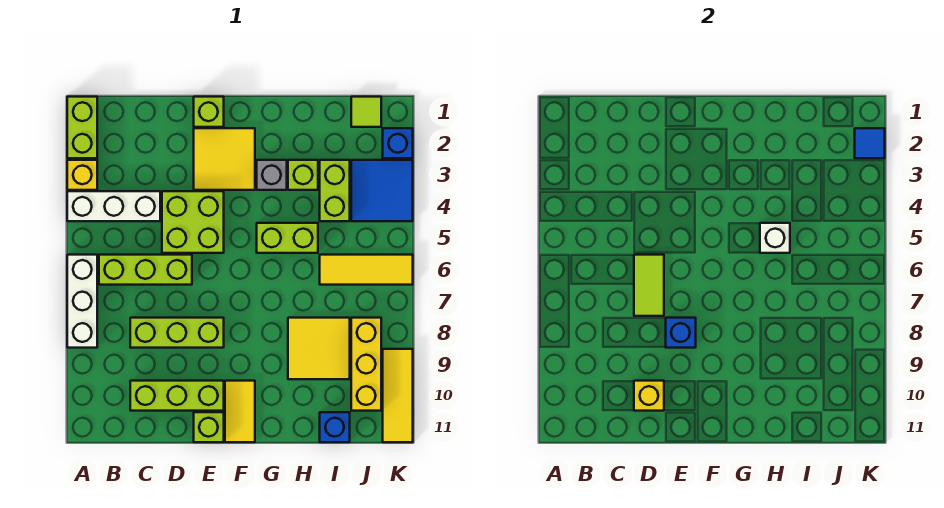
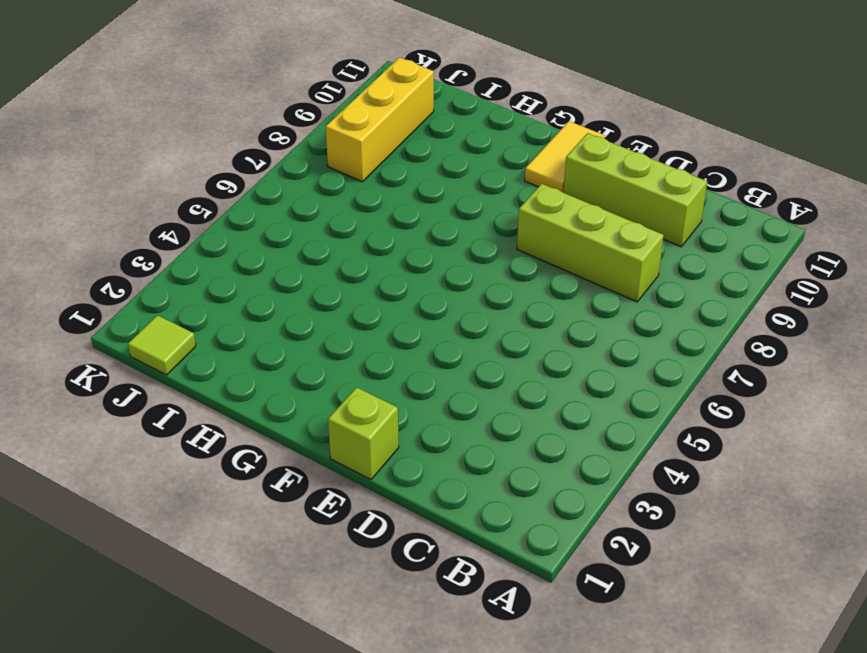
none -> lime 1x2 brick [67,97,97,158]
none -> yellow 1x1 brick [67,160,97,190]
none -> white 1x3 brick [67,191,160,221]

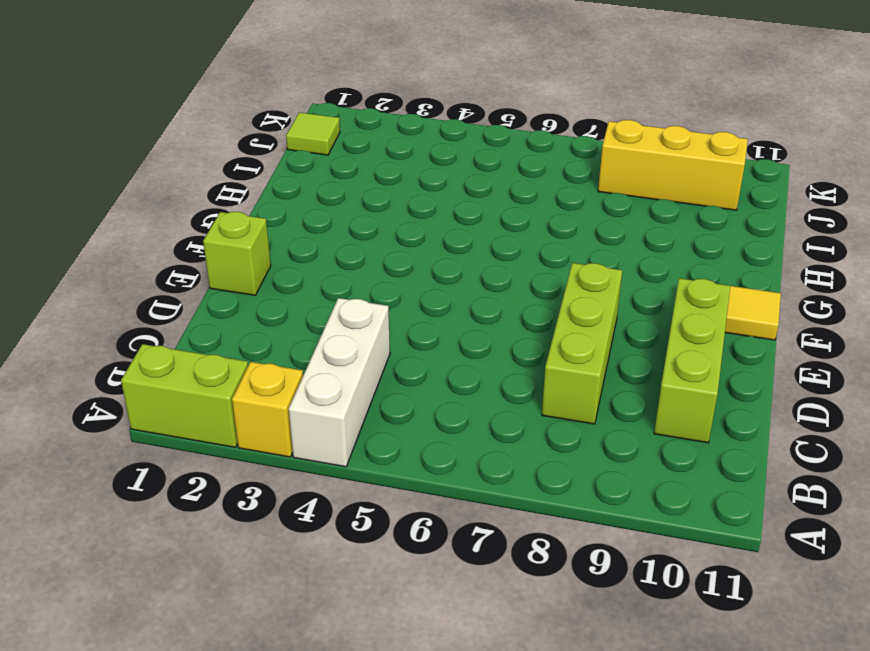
none -> white 1x3 brick [67,255,97,348]
none -> lime 1x3 brick [99,255,192,285]
none -> lime 2x2 brick [162,191,224,253]

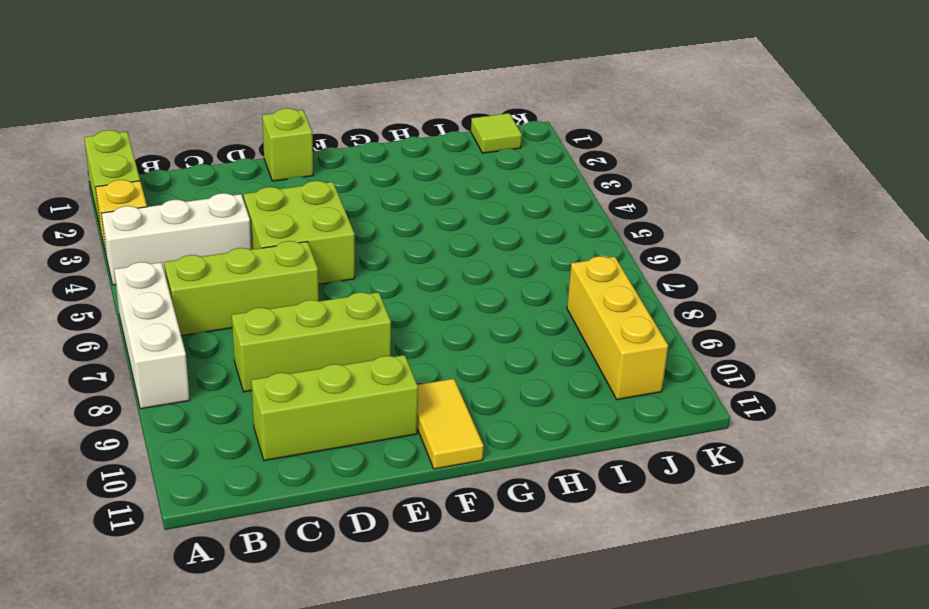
none -> yellow 2x2 tile [194,128,255,190]
none -> lime 1x1 brick [194,412,224,442]
none -> grey 1x1 brick [257,160,287,190]

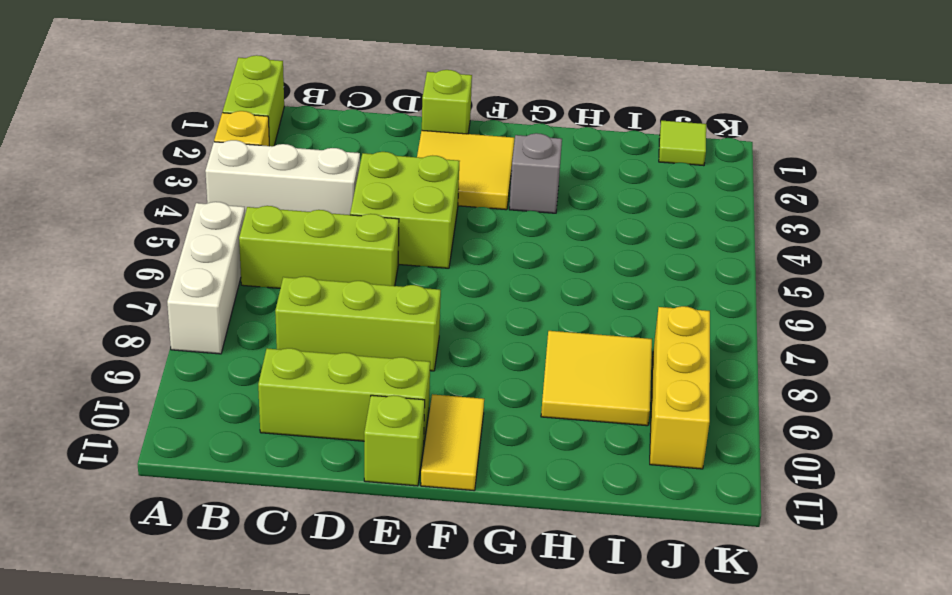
none -> lime 1x2 brick [257,223,318,253]
none -> lime 1x1 brick [288,160,318,190]
none -> lime 1x2 brick [320,160,350,221]

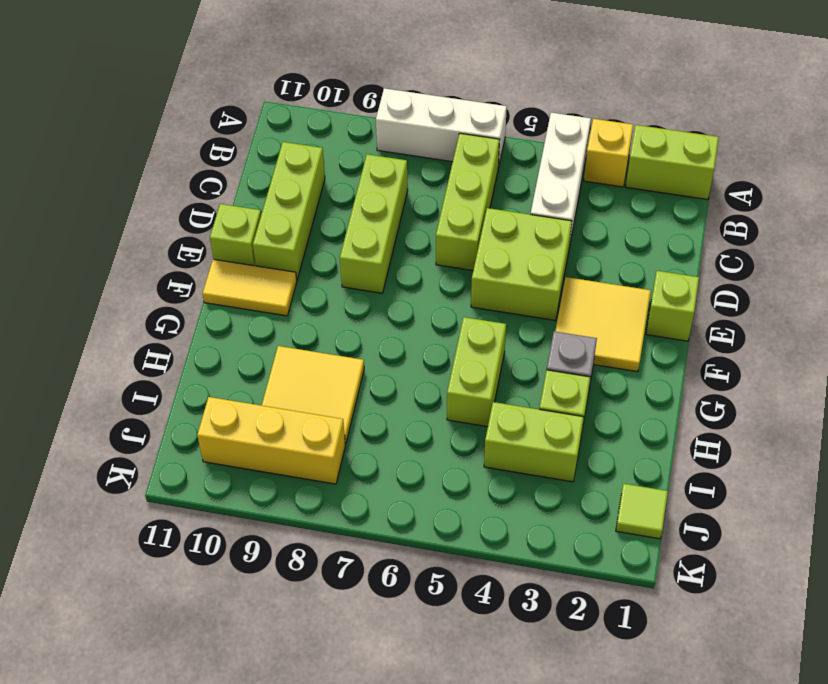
none -> yellow 1x3 tile [320,255,413,285]
none -> blue 1x1 brick [320,412,350,442]
none -> blue 2x2 tile [351,160,413,221]

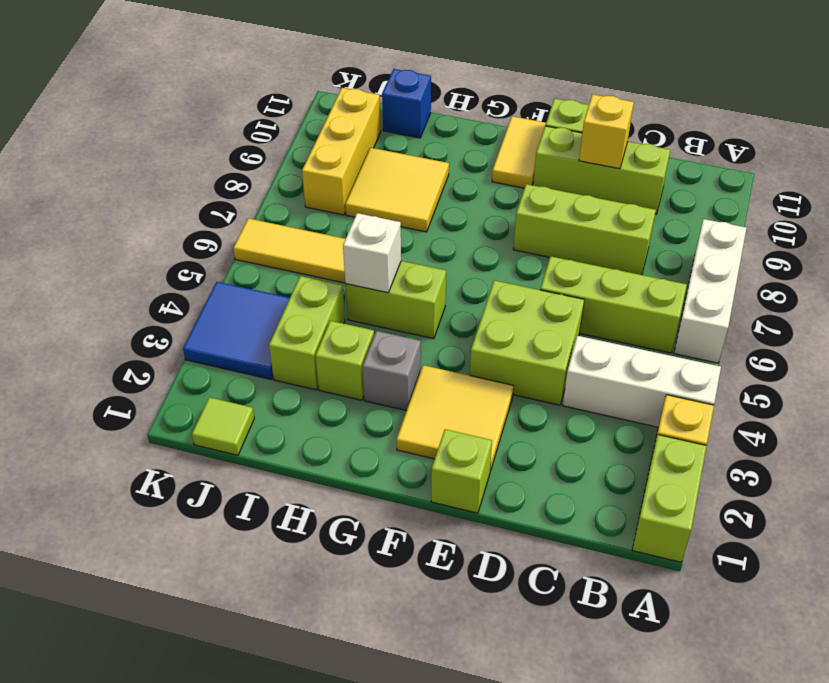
none -> blue 1x1 brick [383,128,413,158]
none -> yellow 1x3 tile [383,349,413,442]
none -> lime 1x2 tile [634,255,664,316]

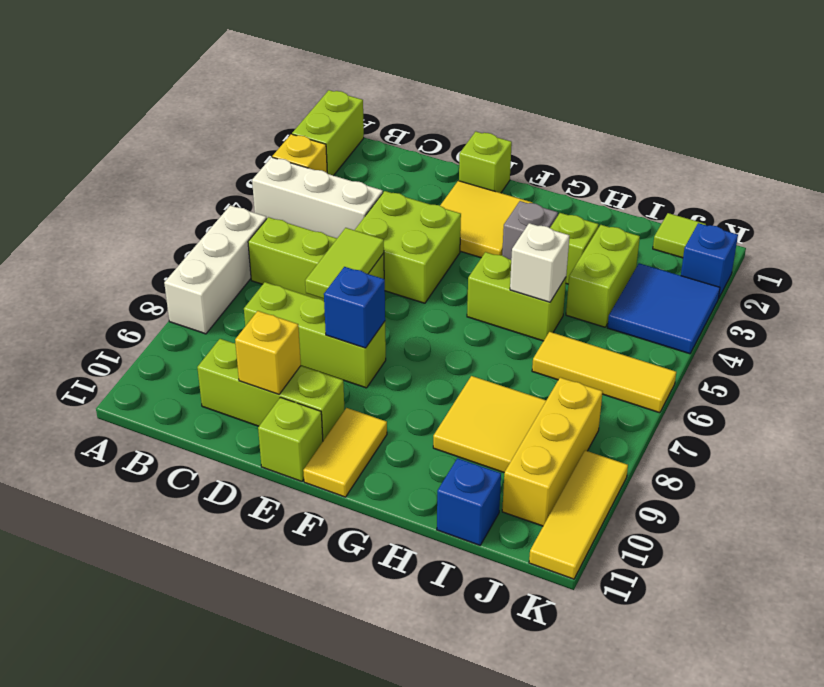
none -> blue 1x1 tile [855,128,885,158]

